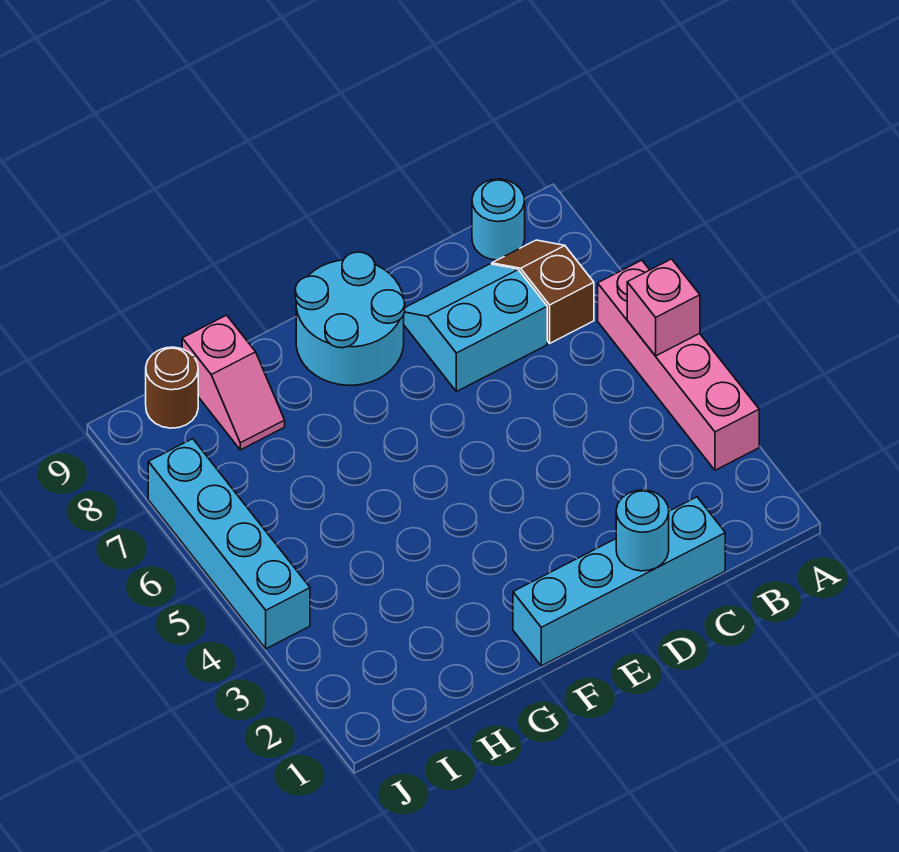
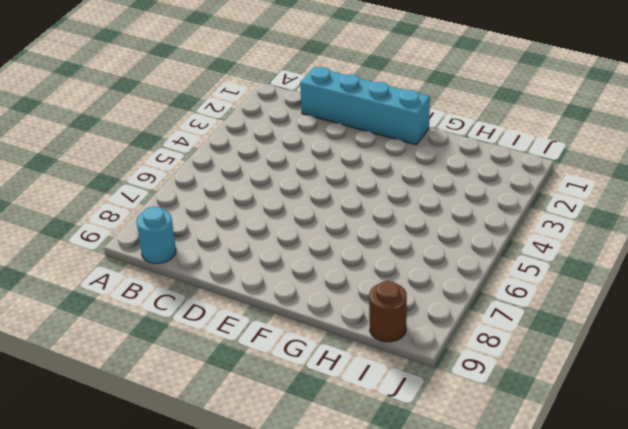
none -> pink 1x4 brick [598,260,759,470]
none -> brown 1x2 slope [492,240,594,343]

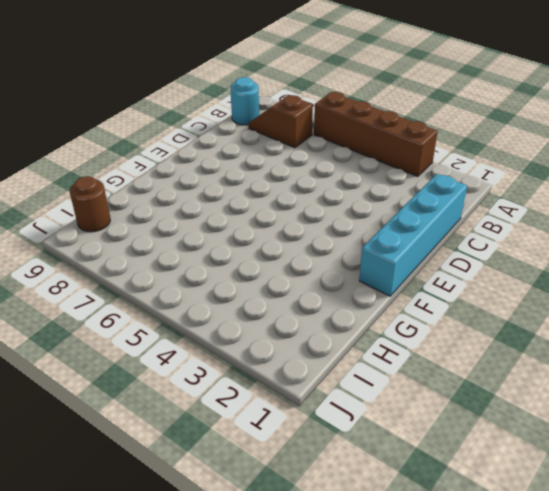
brown 1x4 brick [314,92,438,177] -> pink 1x4 brick [598,260,759,470]
none -> cyan 2x2 slope [404,264,547,392]
none -> cyan 2x2 round brick [295,252,405,385]

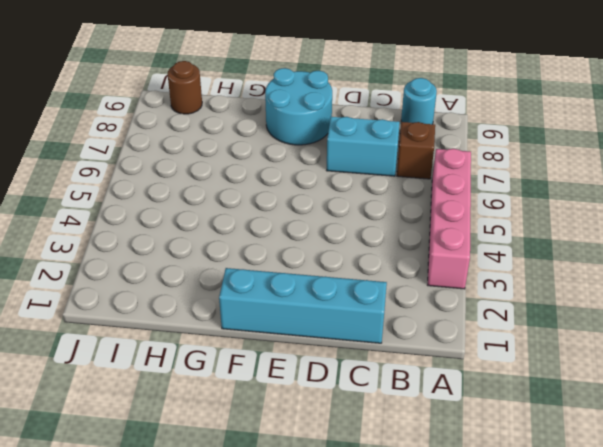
none -> pink 1x2 slope [182,315,285,450]
none -> cyan 1x4 brick [148,439,310,649]

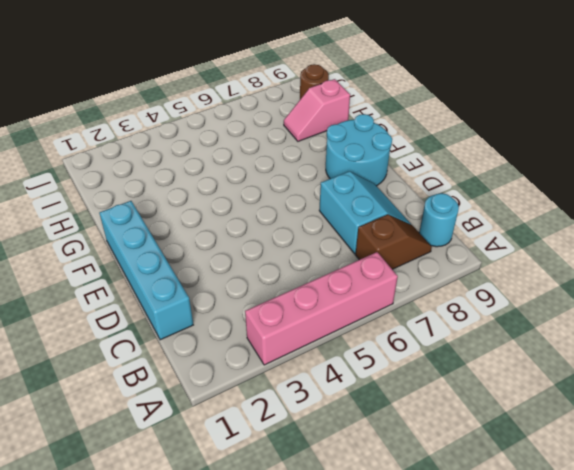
none -> cyan 1x4 brick [148,439,310,649]
none -> pink 1x1 brick [627,259,700,356]

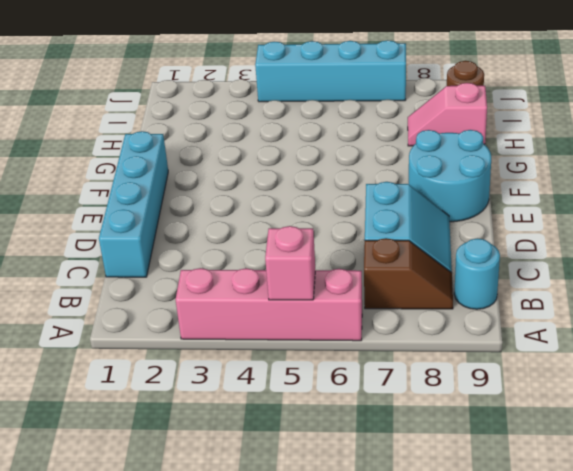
none -> cyan 1x1 round brick [616,490,669,571]

